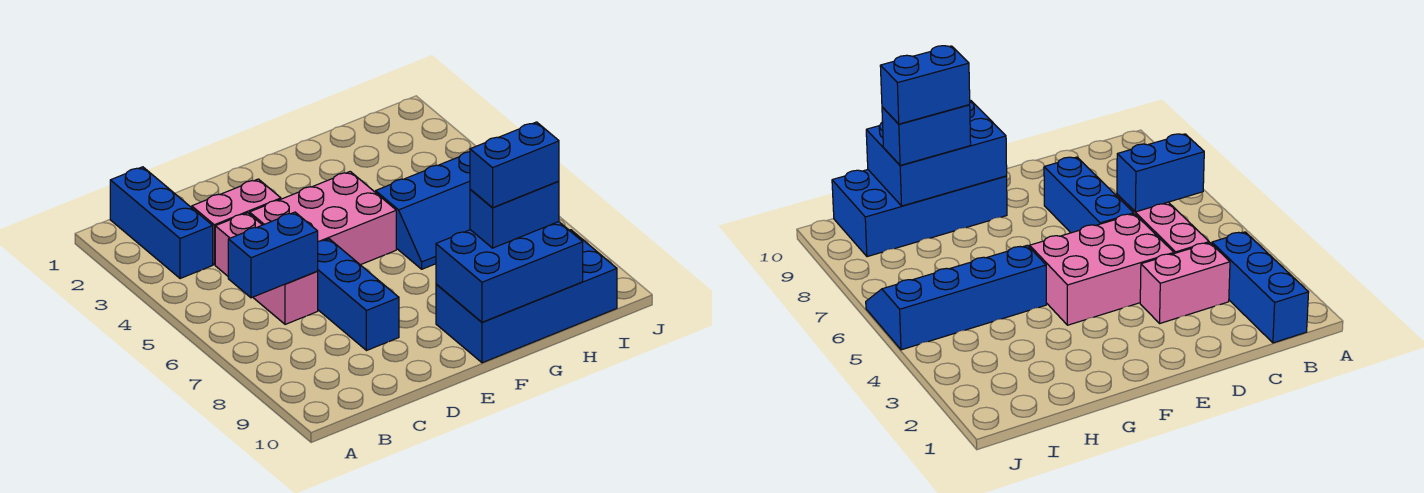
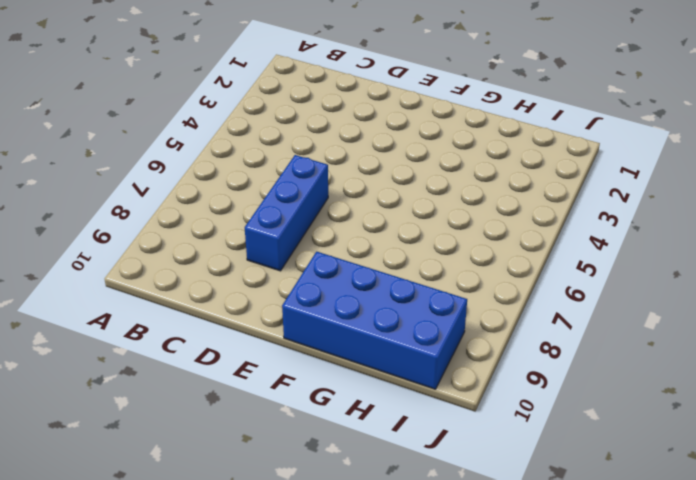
none -> blue 1x3 brick [110,167,213,279]
none -> pink 1x2 brick [192,179,281,265]

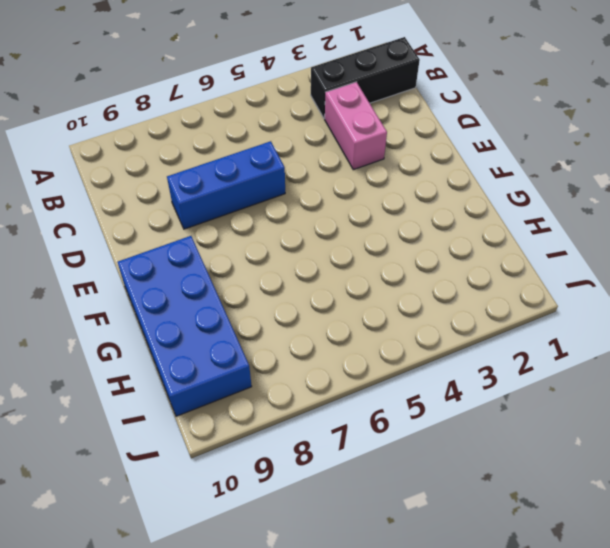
black 1x3 brick [311,37,420,119] -> blue 1x3 brick [110,167,213,279]
none -> pink 1x3 brick [215,213,318,324]
none -> pink 2x3 brick [250,172,396,265]

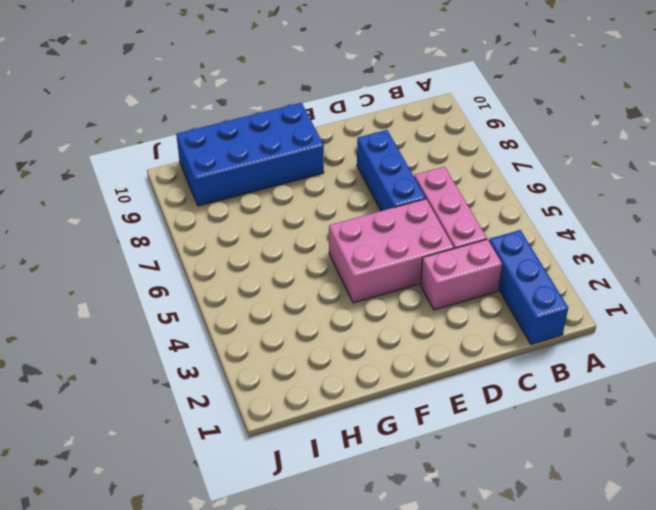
none -> blue 2x4 slope [376,152,470,269]
none -> blue 1x2 brick [228,212,318,298]

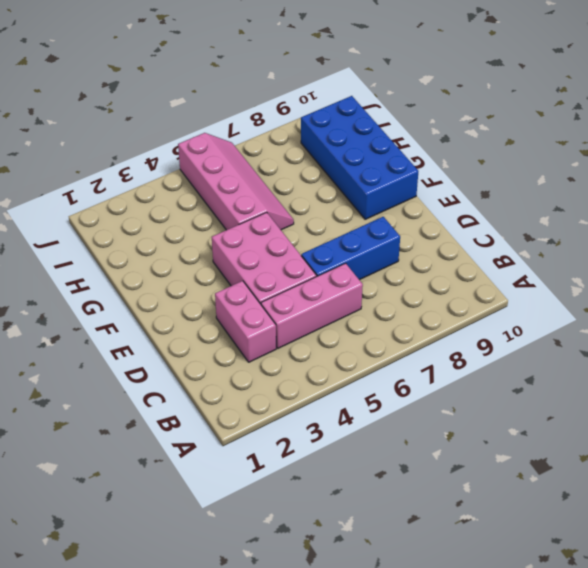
pink 2x4 slope [178,133,294,230] -> blue 2x4 slope [376,152,470,269]
none -> blue 1x3 brick [110,167,213,279]
none -> blue 1x2 brick [228,212,318,298]

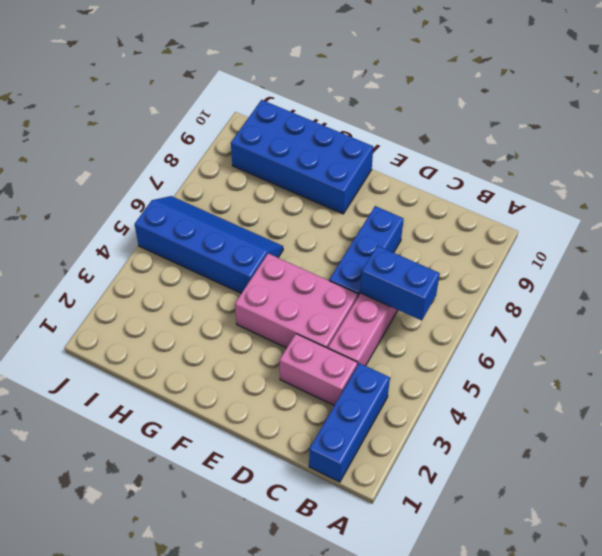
none -> blue 2x3 brick [436,222,583,322]
none -> blue 1x2 brick [470,181,559,248]

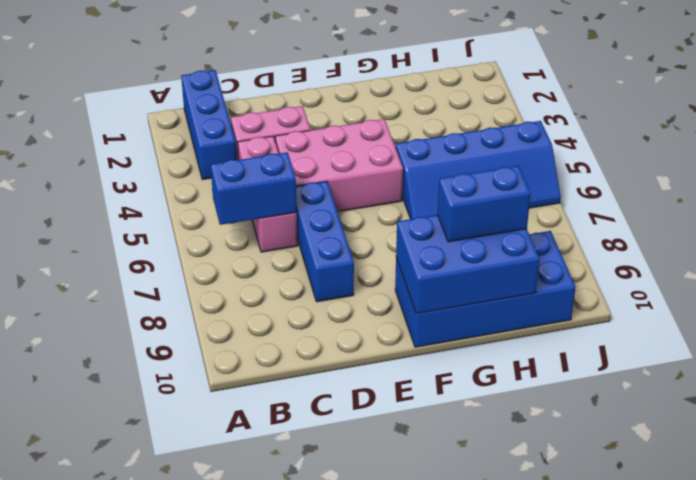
none -> blue 1x2 brick [470,122,559,208]

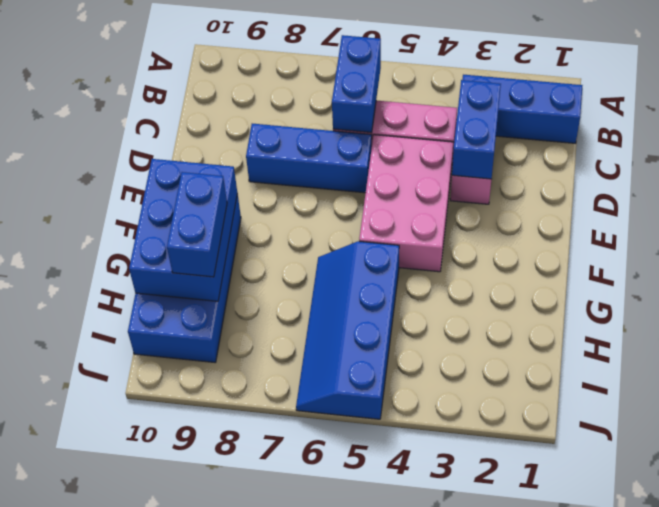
blue 1x2 brick [452,80,501,179] -> blue 1x2 brick moved to [470,122,559,208]

